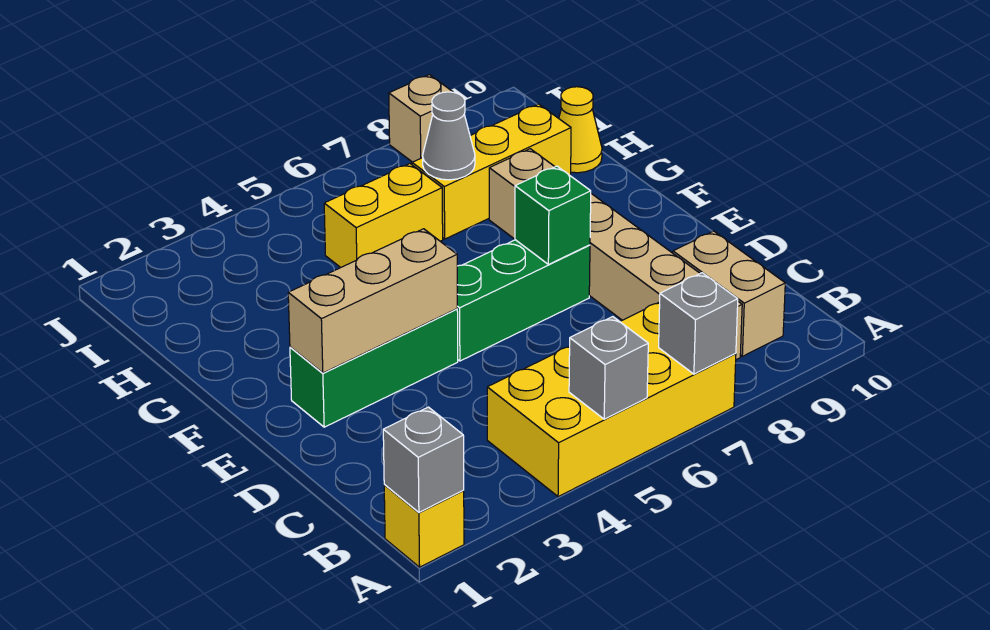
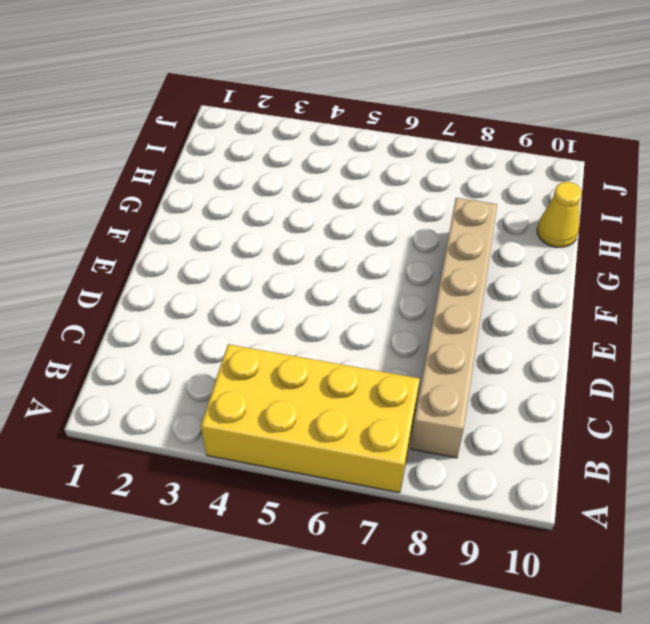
none -> yellow 1x1 brick [384,485,464,567]
none -> tan 1x2 brick [673,231,785,356]
none -> green 1x3 brick [290,309,458,427]

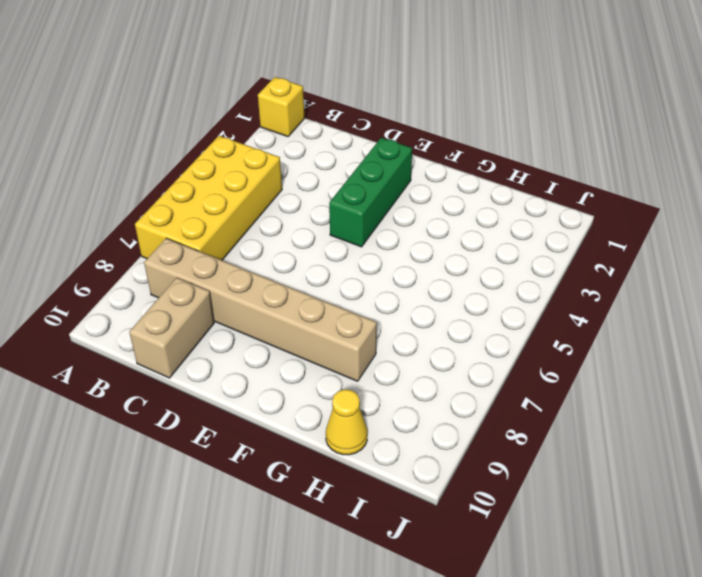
tan 1x2 brick [129,278,214,378] -> tan 1x2 brick turned to [673,231,785,356]
none -> green 1x3 brick [457,240,590,361]
none -> yellow 1x2 brick [324,164,443,268]
none -> yellow 1x3 brick [412,104,571,239]

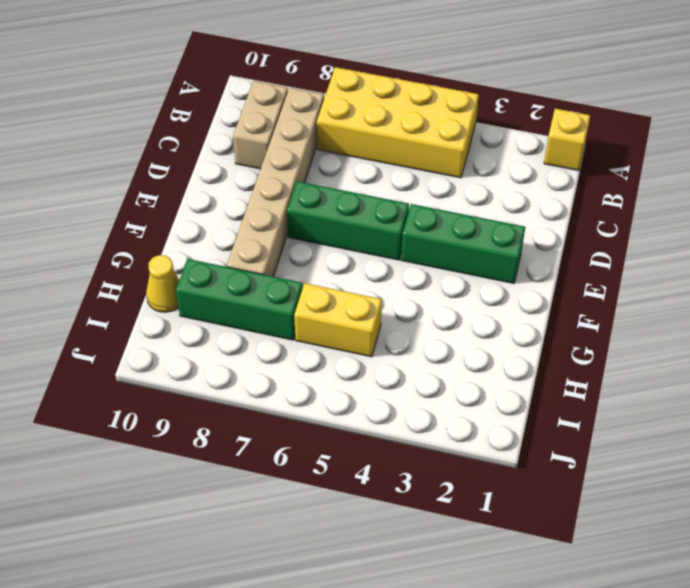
green 1x3 brick [176,259,303,340] -> yellow 1x3 brick [412,104,571,239]
none -> tan 1x1 brick [389,75,453,162]
none -> grey 1x1 brick [383,407,464,512]
none -> grey 1x1 brick [569,317,648,419]

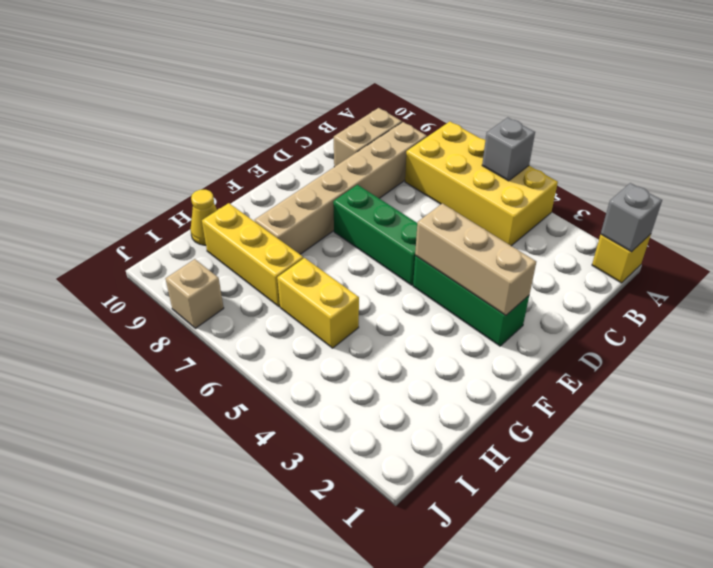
none -> grey 1x1 brick [659,273,738,374]
none -> green 1x1 brick [515,166,591,264]
none -> grey 1x1 cone [423,92,475,180]

